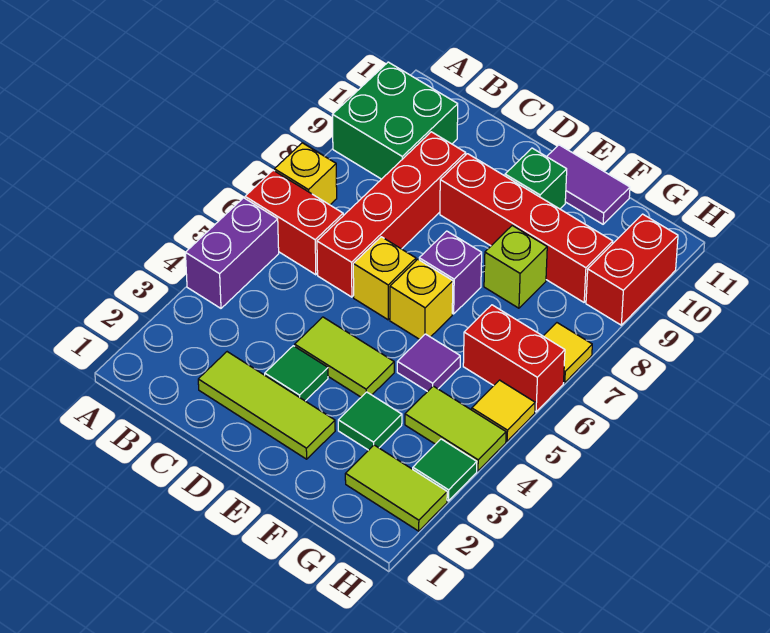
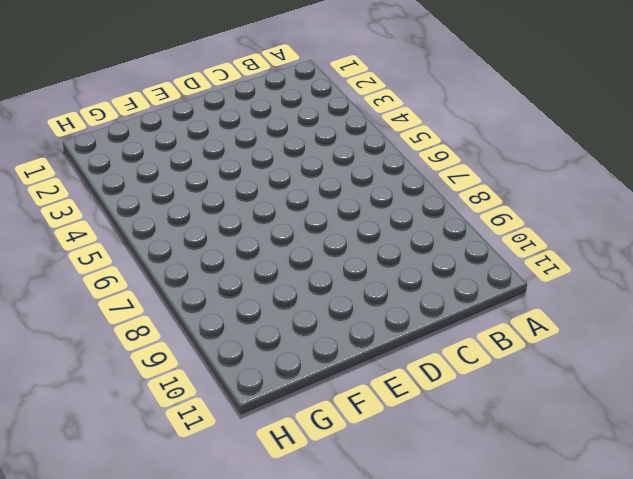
none -> purple 1x2 brick [185,198,279,308]
none -> red 1x2 brick [245,170,343,275]
none -> yellow 1x1 brick [274,143,337,205]

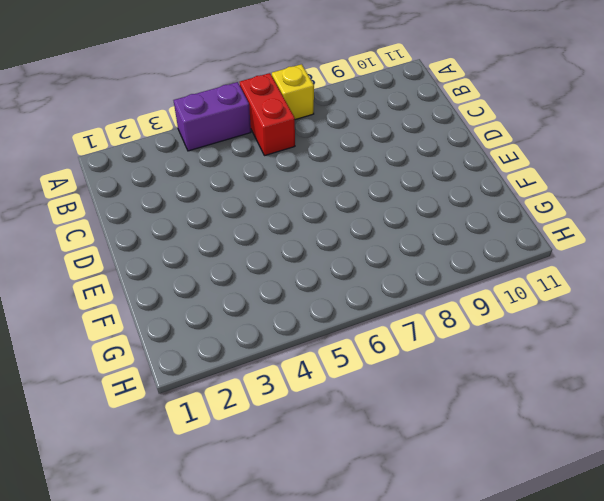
none -> green 2x2 brick [332,62,458,179]
none -> lime 1x3 tile [198,352,335,459]
none -> red 1x4 brick [317,132,466,297]

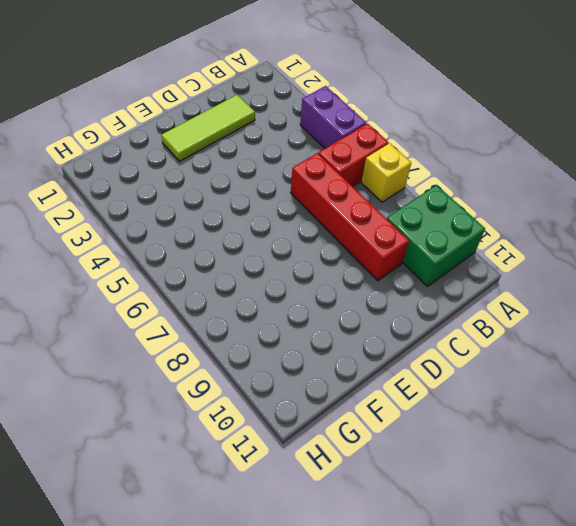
none -> green 1x1 tile [265,346,328,401]
none -> lime 1x2 tile [295,317,394,397]
none -> yellow 1x1 brick [353,237,416,320]

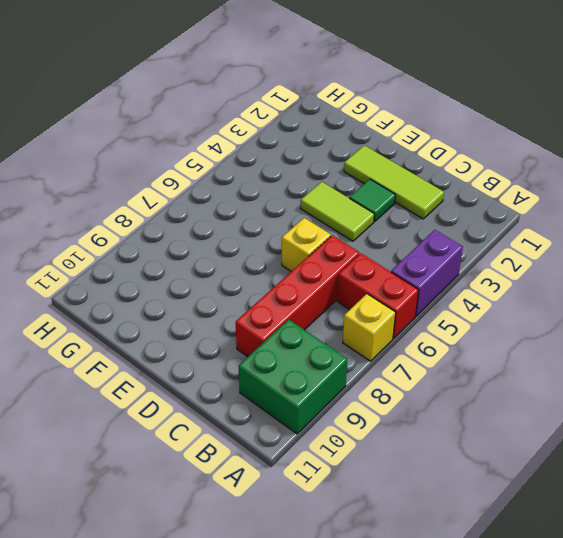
none -> red 1x4 brick [440,154,613,302]
none -> yellow 1x1 brick [390,259,453,339]
none -> purple 1x1 brick [419,231,482,314]

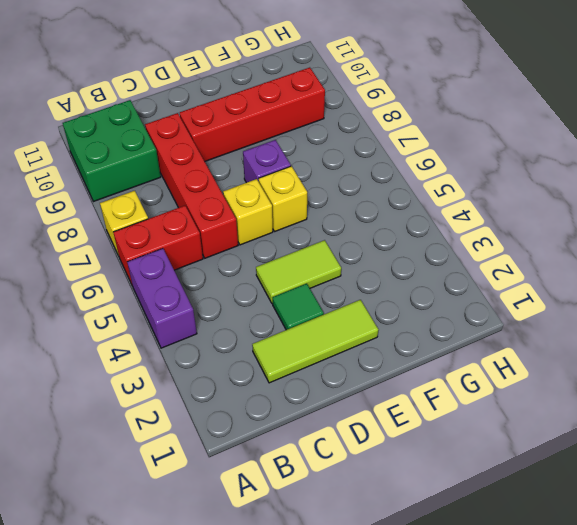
none -> green 1x1 brick [505,148,567,209]
none -> purple 1x2 tile [547,145,630,224]
none -> green 1x1 tile [338,392,402,450]

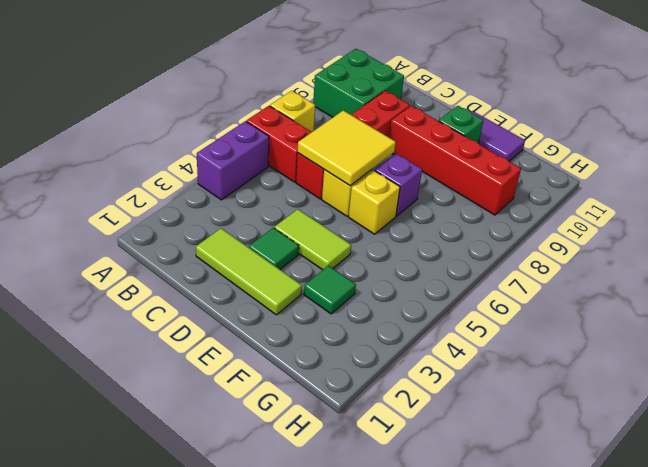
yellow 2x2 tile [298,110,396,186] -> none
none -> purple 1x1 tile [397,334,460,392]
none -> lime 1x1 brick [484,226,547,308]
none -> lime 1x2 tile [345,445,447,531]

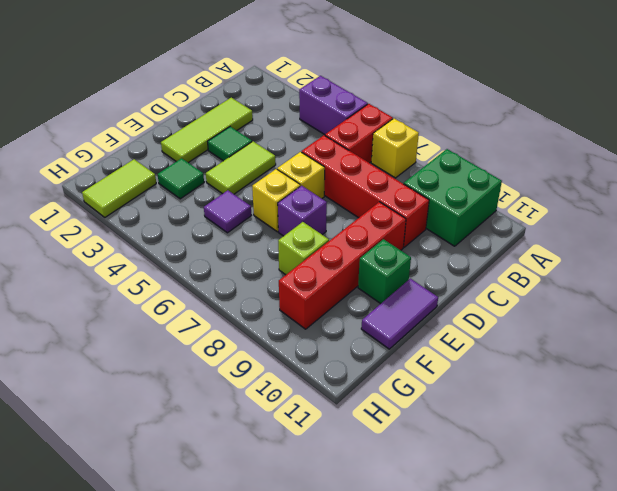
none -> lime 1x2 tile [405,386,506,471]
none -> red 1x2 brick [463,305,565,412]
none -> green 1x1 tile [413,439,477,501]

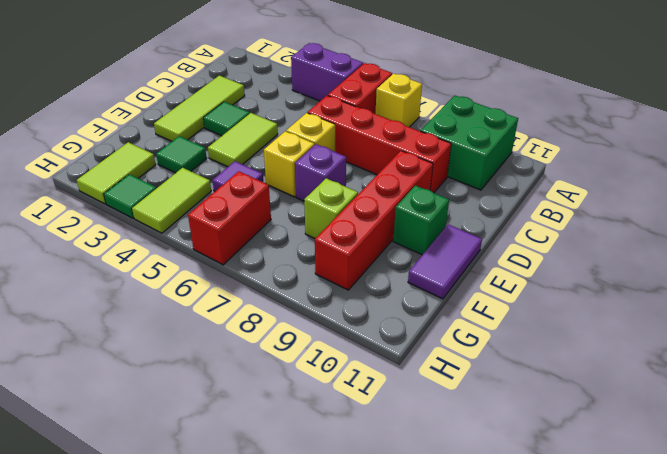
none -> yellow 1x1 tile [472,380,535,441]
none -> yellow 1x1 tile [544,323,592,383]
none -> red 1x2 brick [586,214,678,325]

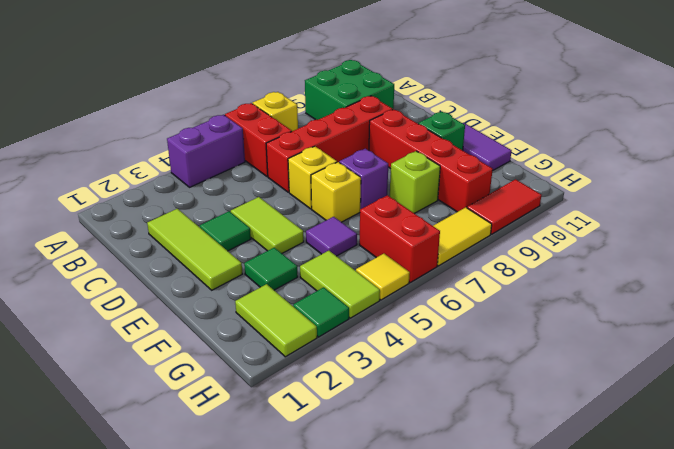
yellow 1x2 tile [433,207,492,266] -> yellow 1x1 tile [544,323,592,383]
red 1x2 tile [467,179,541,234] -> red 1x2 brick [586,214,678,325]

